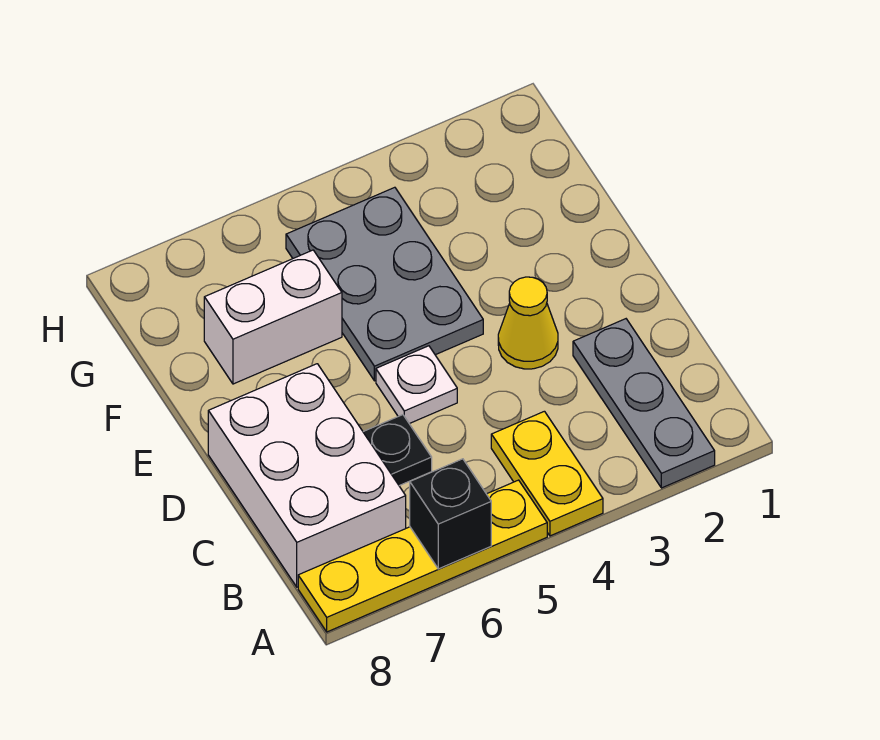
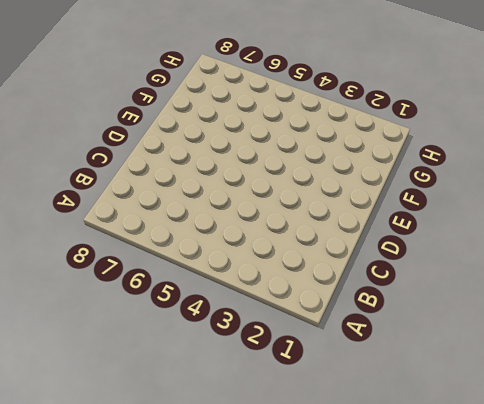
none -> grey 1x3 plate [573,319,715,488]
none -> yellow 1x2 plate [491,411,603,536]

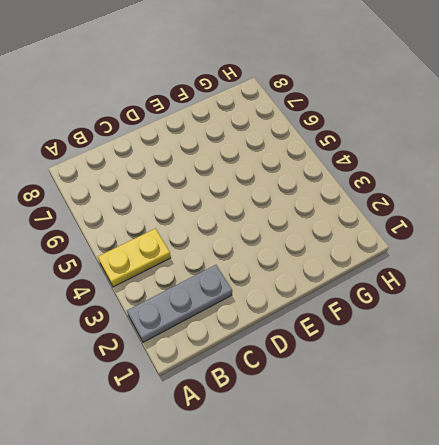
none -> yellow 1x4 plate [298,480,547,632]
none -> white 2x3 brick [208,364,406,587]

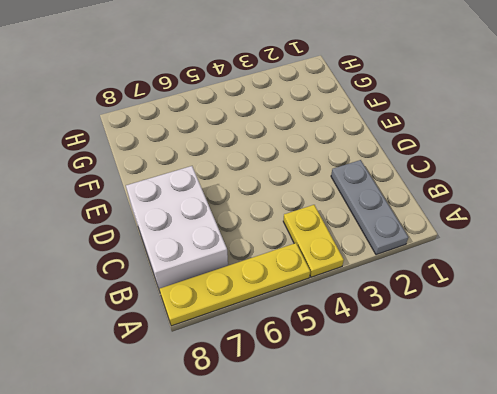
none -> black 1x1 plate [363,415,432,486]
none -> yellow 1x1 cone [498,277,558,369]

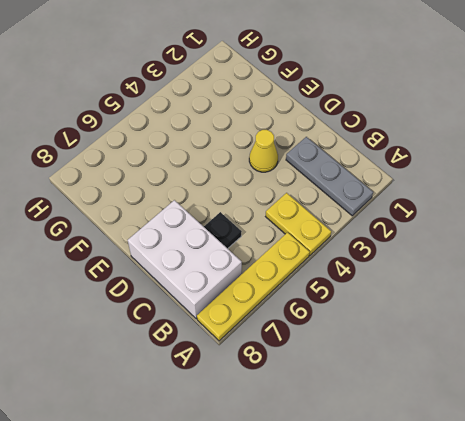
none -> white 1x1 plate [376,346,457,424]
none -> grey 2x3 plate [286,187,483,381]

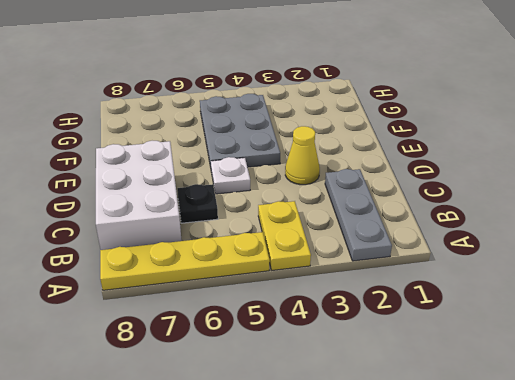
none -> white 1x2 brick [204,250,342,384]
none -> black 1x1 brick [410,459,491,569]

